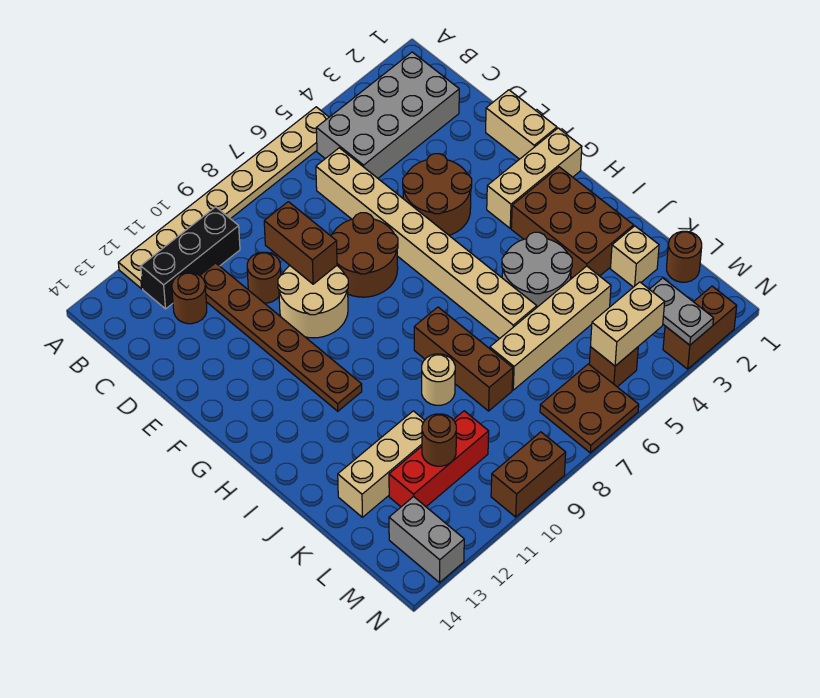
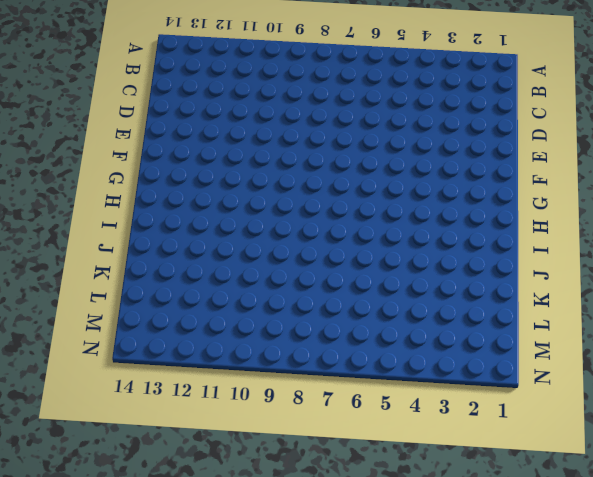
none -> tan 1x8 plate [118,107,329,289]
none -> grey 2x4 brick [316,52,459,178]
none -> black 1x3 brick [141,207,240,309]
none -> tan 1x8 brick [316,148,537,339]

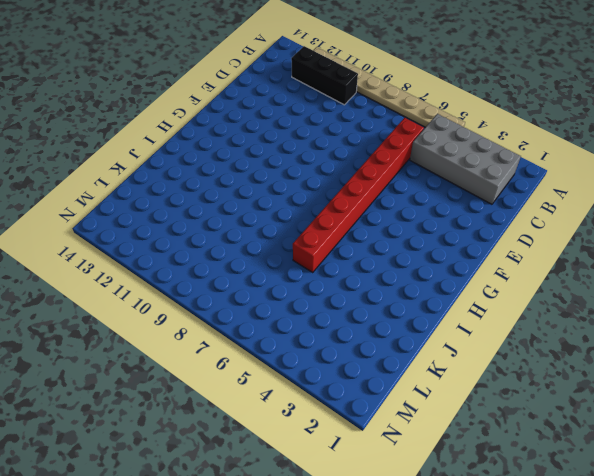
red 1x8 brick [293,118,424,272] -> tan 1x8 brick [316,148,537,339]
none -> brown 1x6 plate [200,263,362,411]
none -> brown 1x1 round brick [172,272,207,324]
none -> brown 1x1 round brick [247,252,281,303]
none -> tan 1x2 brick [486,90,557,159]

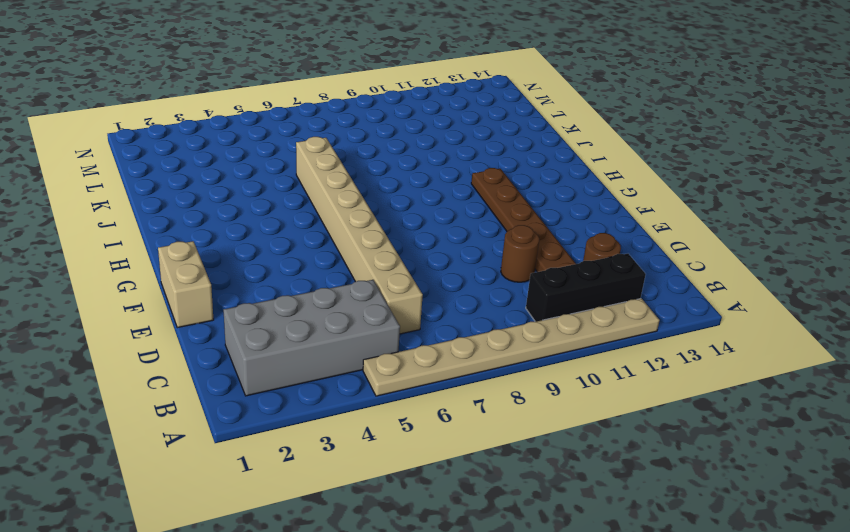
none -> brown 2x2 round brick [403,154,472,235]
none -> brown 2x2 round brick [331,213,398,297]
none -> tan 2x2 round brick [278,266,348,338]
none -> tan 1x3 brick [487,128,582,228]

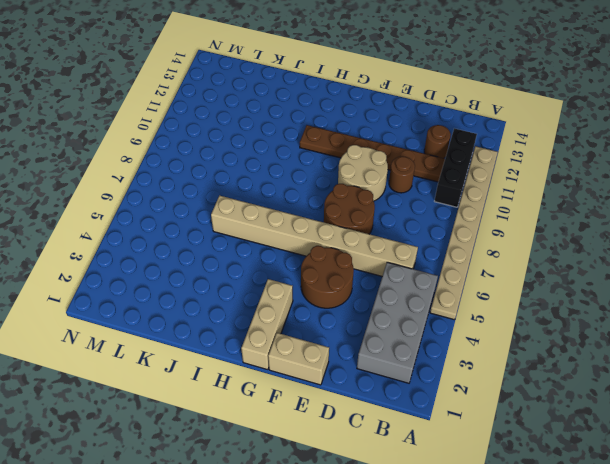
none -> brown 2x3 brick [511,167,634,278]
none -> grey 2x2 round brick [502,232,572,307]
none -> brown 1x3 brick [414,307,513,411]
none -> tan 1x1 round brick [422,354,455,405]

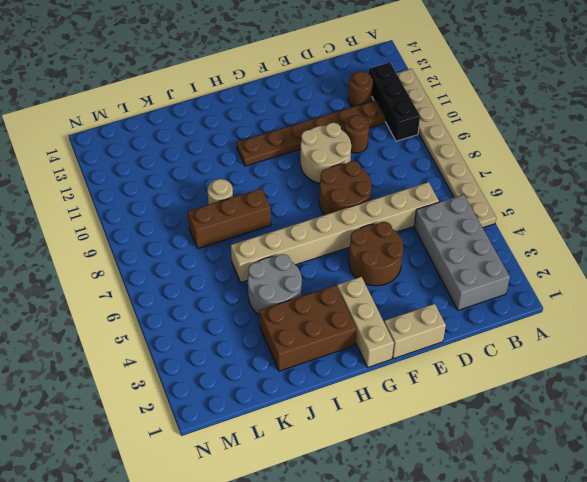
none -> tan 1x1 brick [611,226,659,287]
none -> tan 1x4 brick [490,266,611,390]
none -> tan 1x3 brick [338,411,425,517]
none -> brown 1x1 round brick [667,231,702,282]

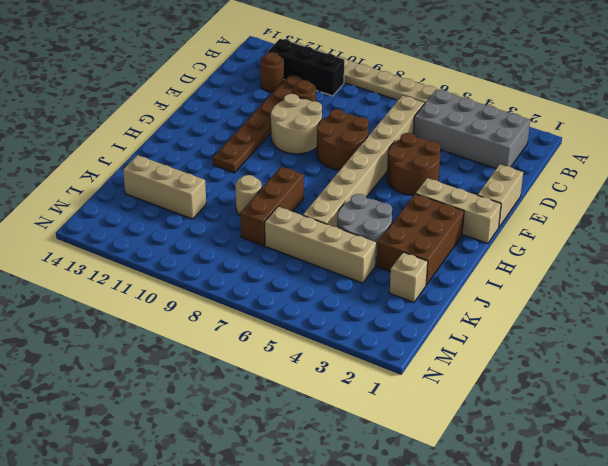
none -> brown 1x1 round brick [667,231,702,282]
none -> red 1x3 brick [389,411,489,507]
none -> brown 1x1 brick [589,347,638,387]
none -> brown 2x2 plate [540,364,639,453]

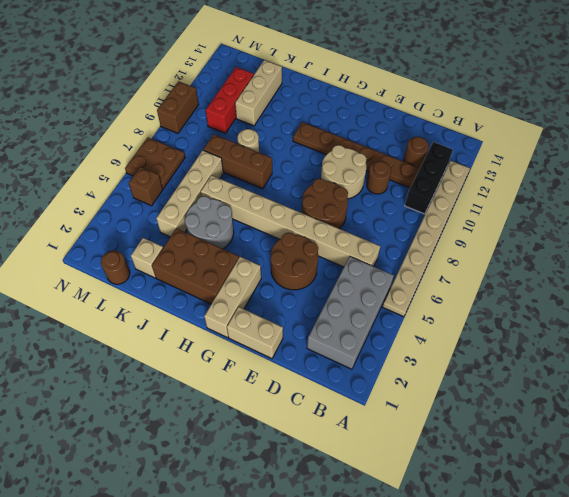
none -> grey 1x2 brick [389,496,464,583]
none -> brown 1x2 brick [663,286,737,369]
none -> brown 1x2 brick [264,202,337,284]
none -> brown 1x1 round brick [422,414,456,466]

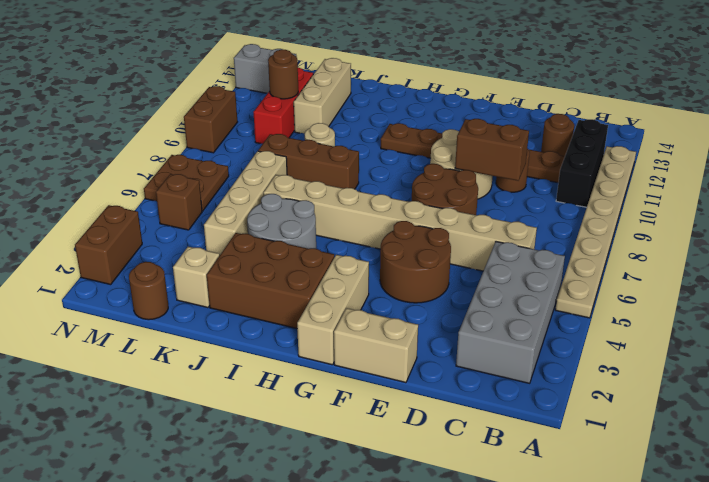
none -> grey 1x2 plate [650,278,714,345]
none -> tan 1x2 brick [590,282,665,366]

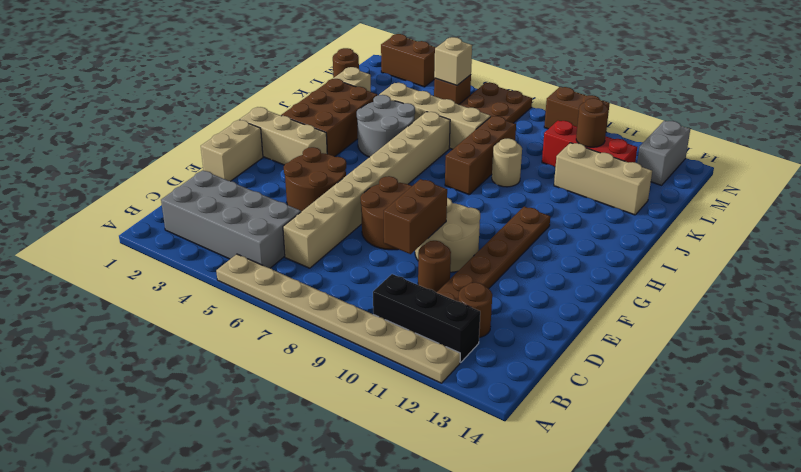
tan 1x1 brick [434,37,472,85] -> tan 1x2 brick [590,282,665,366]
none -> grey 1x2 plate [650,278,714,345]

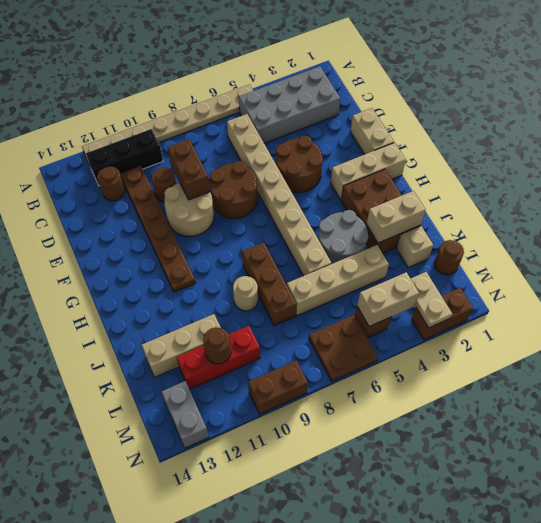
tan 1x2 brick [366,191,426,243] -> none
tan 1x2 plate [411,272,452,328] -> grey 1x2 plate [650,278,714,345]

